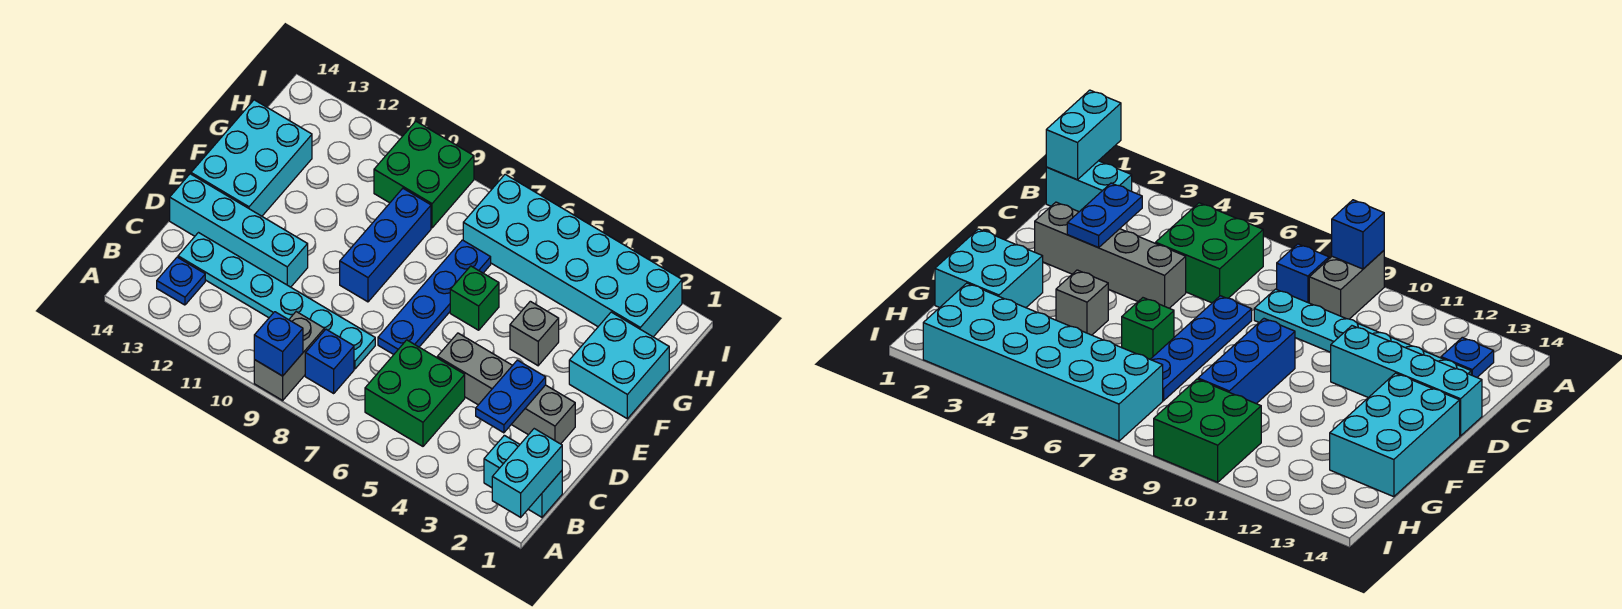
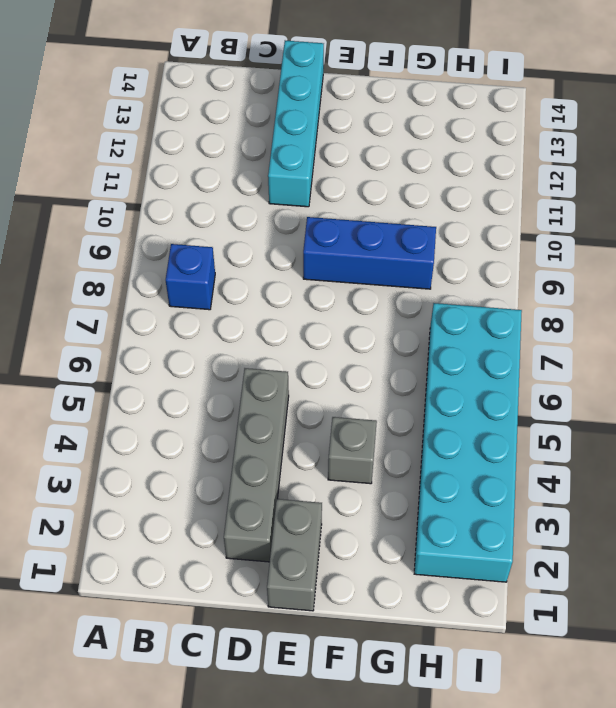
grey 1x2 brick [267,499,322,611] -> grey 1x2 brick turned to [254,312,324,400]
none -> cyan 1x2 brick [484,435,562,517]
none -> green 2x2 brick [365,340,465,446]
none -> blue 1x1 plate [157,257,205,305]

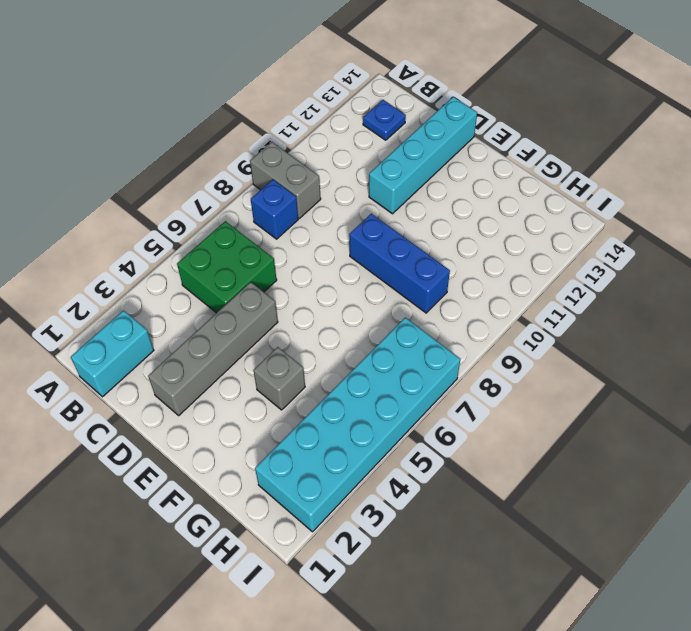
none -> cyan 1x6 plate [178,233,375,369]
none -> blue 1x4 plate [378,240,491,355]
none -> cyan 2x3 brick [191,100,312,216]

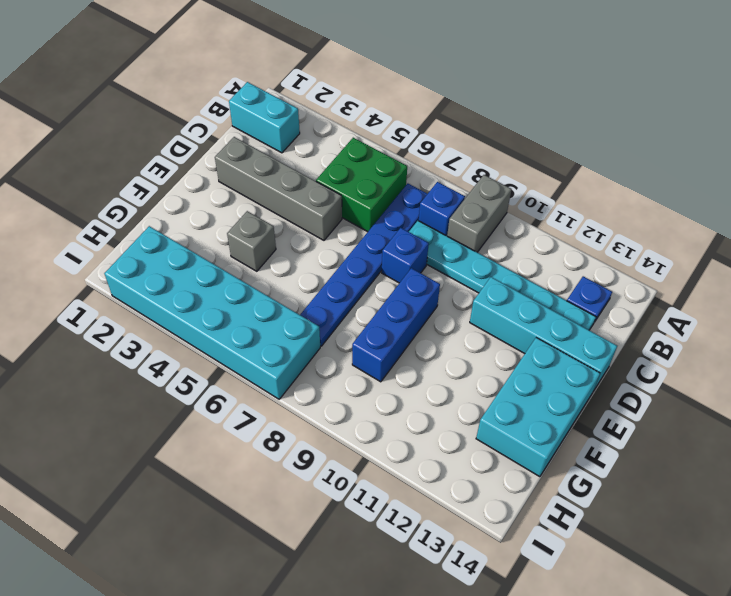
blue 1x6 plate [300,183,427,346] -> blue 1x4 plate [378,240,491,355]
blue 1x1 brick [382,228,429,283] -> blue 1x1 brick moved to [254,312,303,376]
none -> cyan 2x2 brick [569,312,669,419]
none -> green 1x1 brick [450,266,499,330]
none -> green 2x2 brick [374,121,474,228]

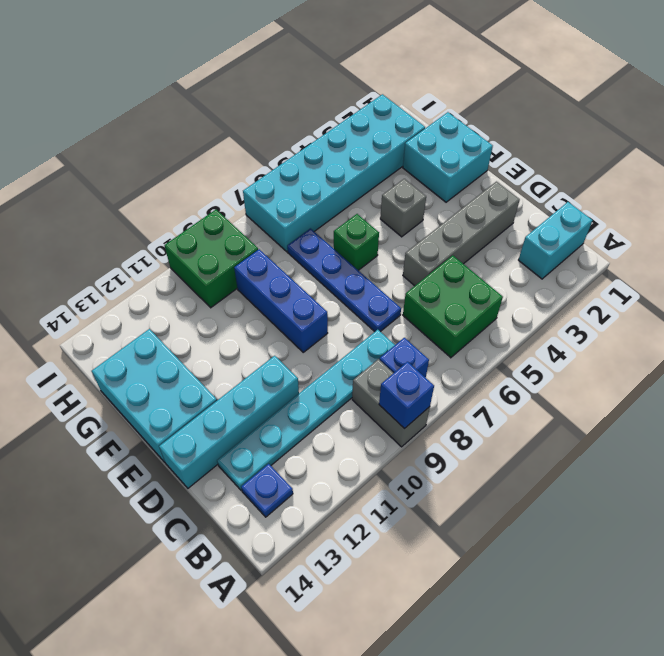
none -> cyan 1x2 brick [492,429,562,517]
none -> blue 1x2 plate [476,360,546,433]

